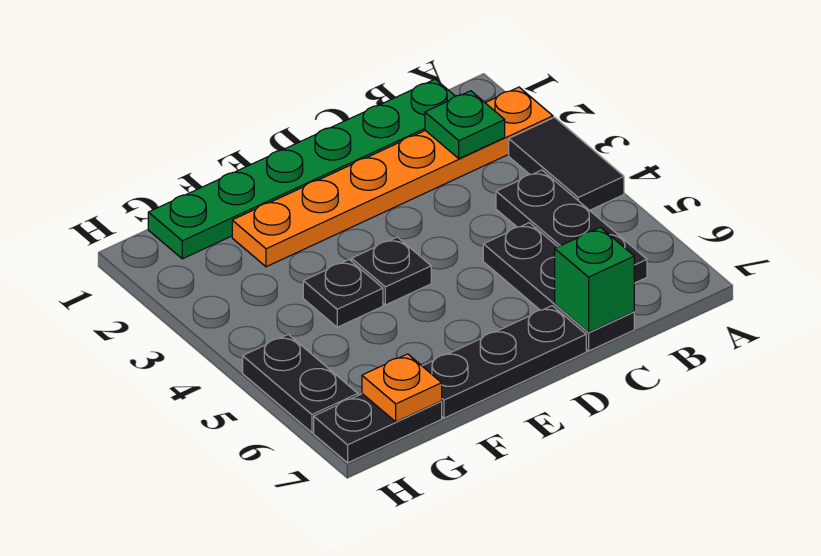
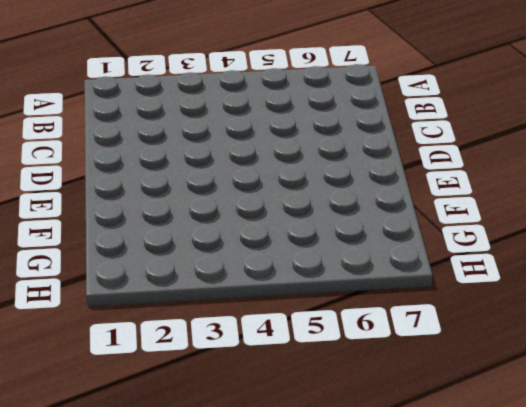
none -> orange 1x6 plate [232,87,553,267]
none -> black 1x2 tile [509,117,624,210]
none -> green 1x6 plate [148,79,455,259]

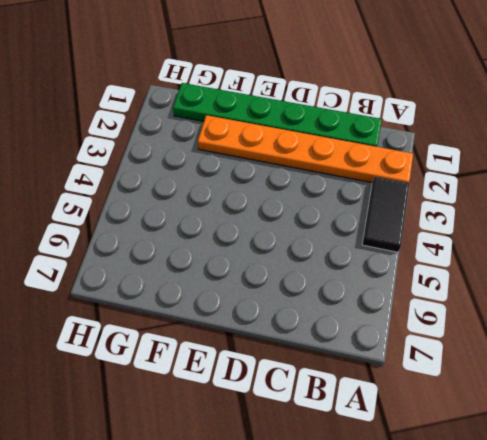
none -> black 1x3 plate [496,170,647,283]
none -> black 1x3 plate [483,223,634,351]
none -> black 1x3 plate [423,306,586,418]

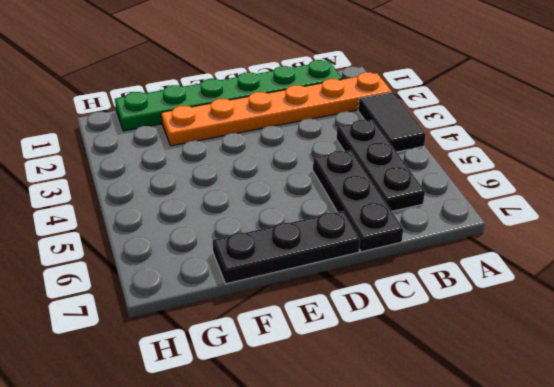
none -> black 1x1 plate [352,237,431,305]
none -> black 1x1 plate [303,260,383,327]
none -> black 1x2 plate [314,394,442,463]

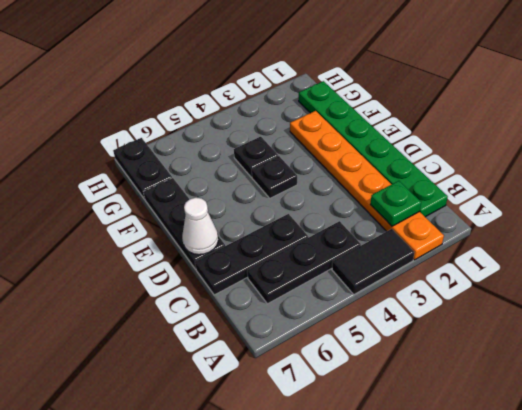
white 1x1 cone [182,198,218,255] -> none
none -> black 1x2 plate [243,334,358,433]
none -> green 1x1 brick [555,227,634,332]
none -> orange 1x1 plate [362,354,442,422]

